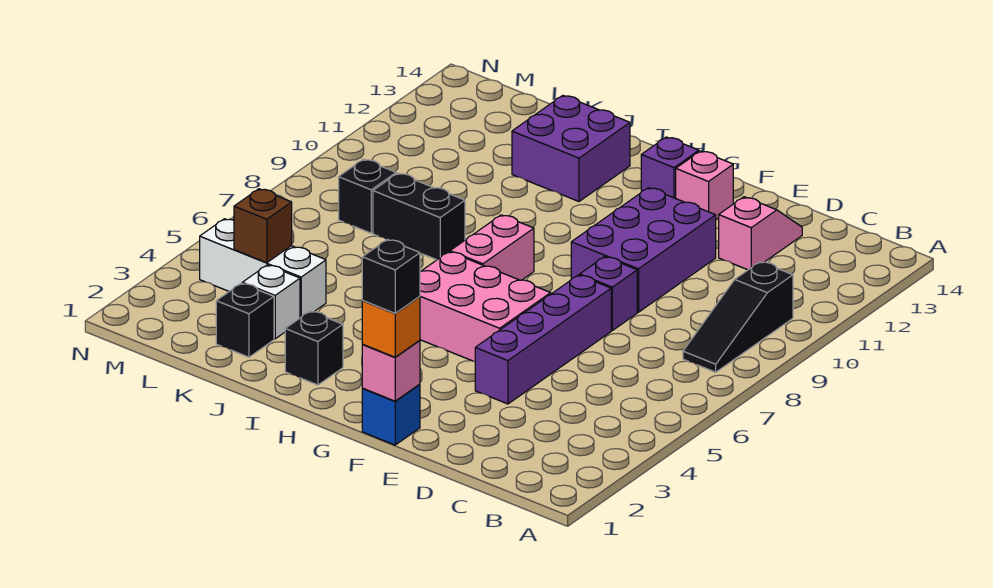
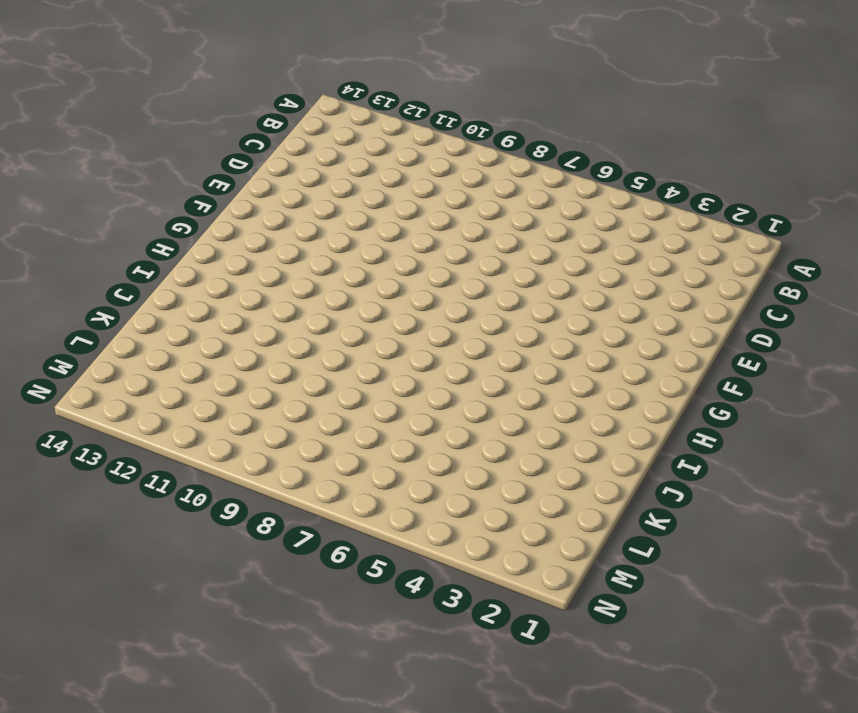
none -> black 1x3 slope [683,262,793,372]
none -> pink 1x2 slope [719,197,802,270]
none -> purple 1x4 brick [475,275,611,404]

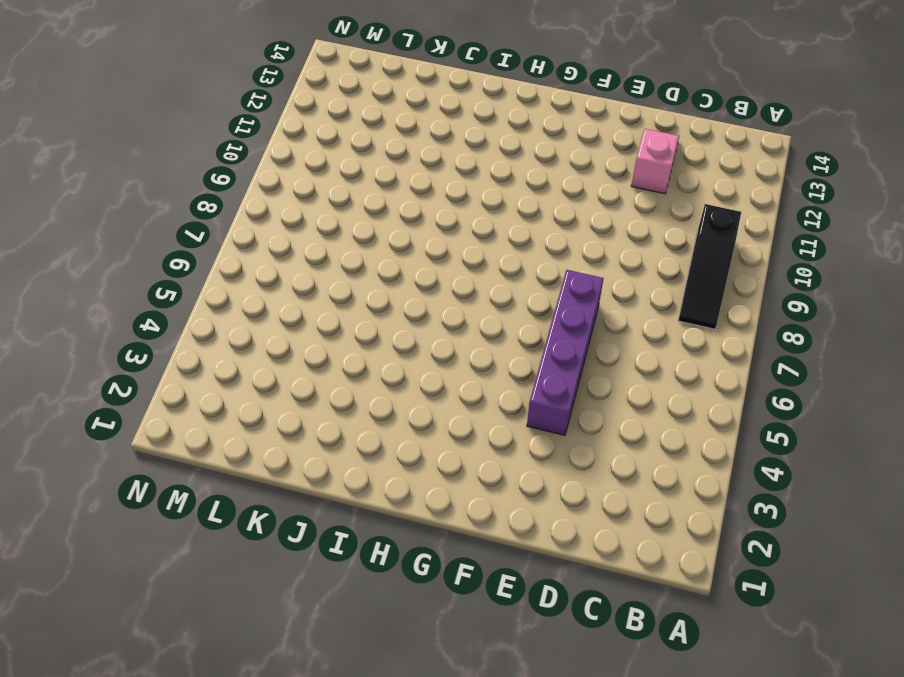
none -> purple 1x1 brick [580,257,637,330]
none -> purple 2x3 brick [571,188,716,312]
none -> blue 1x1 brick [362,384,420,445]

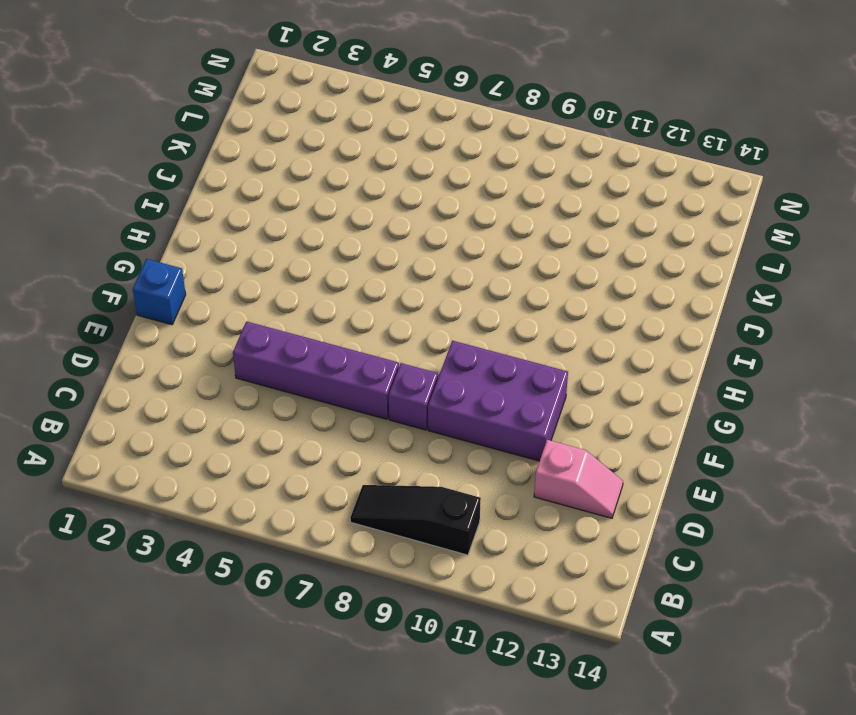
none -> pink 2x3 brick [420,252,551,361]
none -> pink 1x1 brick [676,151,733,220]
none -> purple 1x1 brick [641,137,699,198]

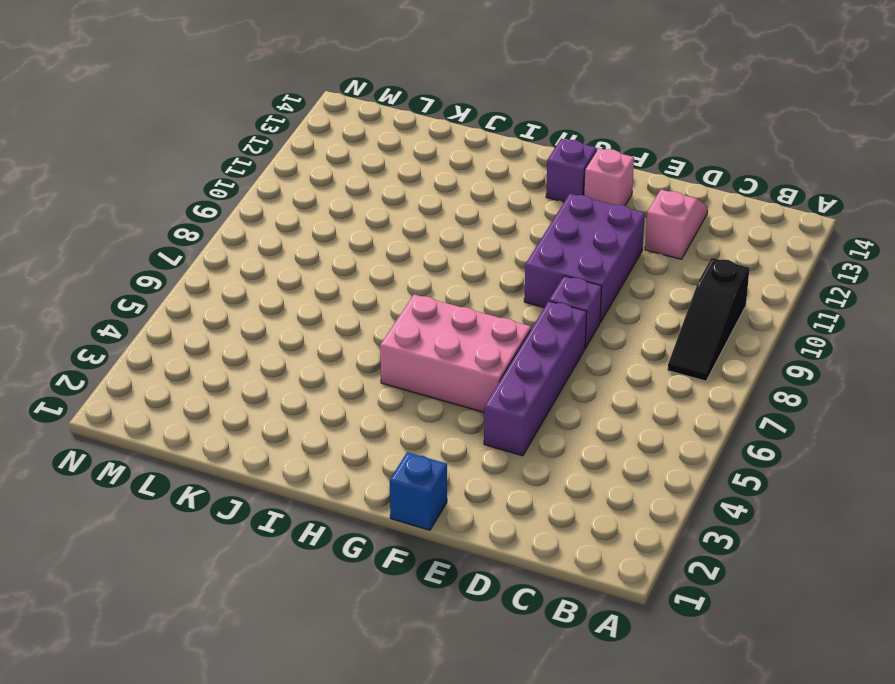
none -> pink 1x2 brick [450,215,534,280]
none -> black 1x1 brick [285,311,343,385]
none -> purple 2x2 brick [512,96,630,201]

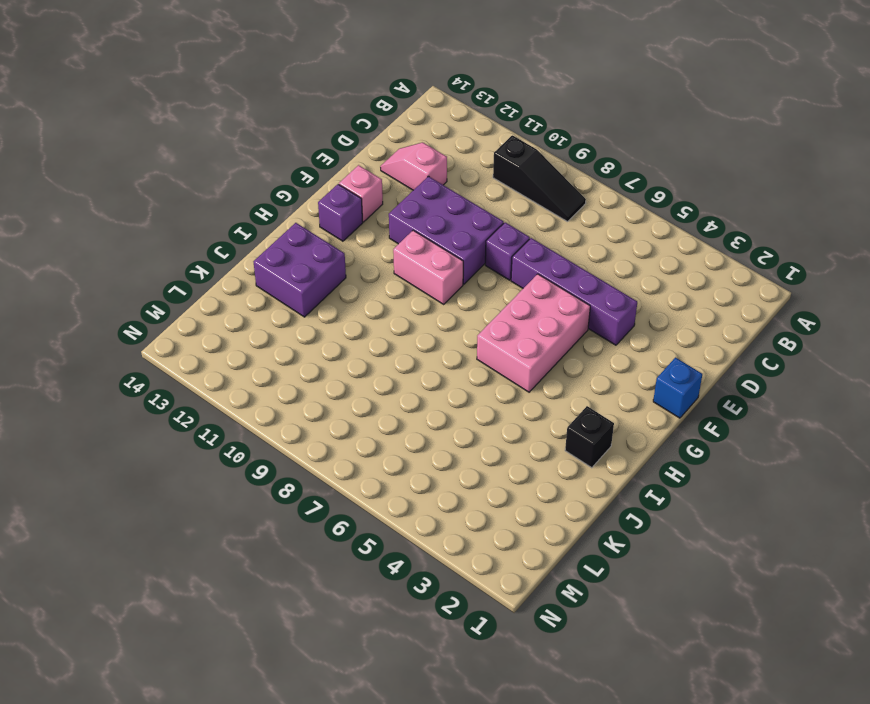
pink 1x2 brick [393,230,463,304] -> pink 1x2 brick moved to [450,215,534,280]
none -> black 1x2 brick [373,173,465,260]
none -> black 1x1 brick [216,283,274,357]
none -> white 1x1 brick [242,265,300,339]

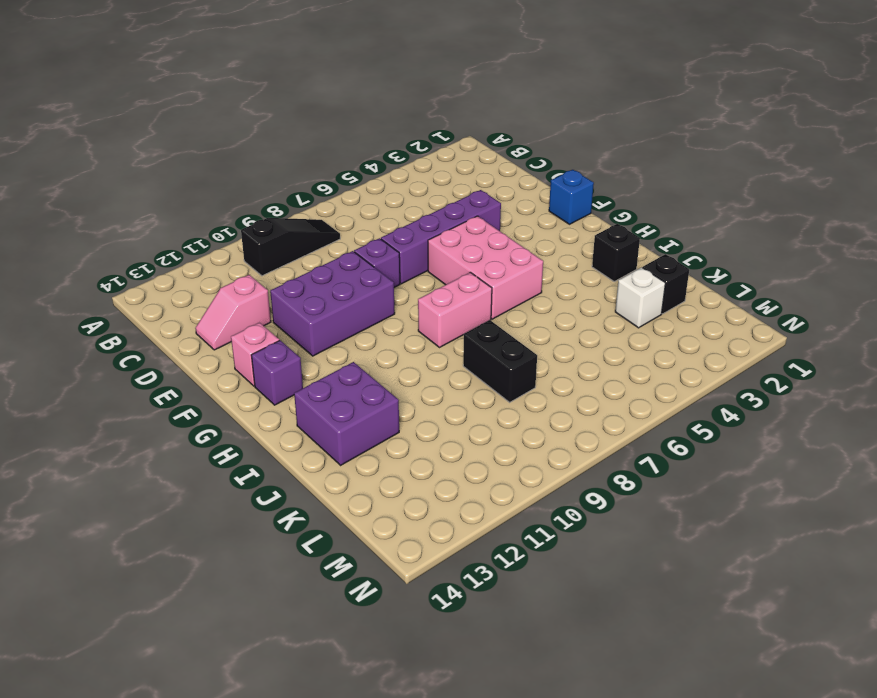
none -> white 1x3 brick [200,219,326,318]
none -> black 1x1 brick [339,159,396,233]
none -> pink 1x1 brick [362,340,420,401]

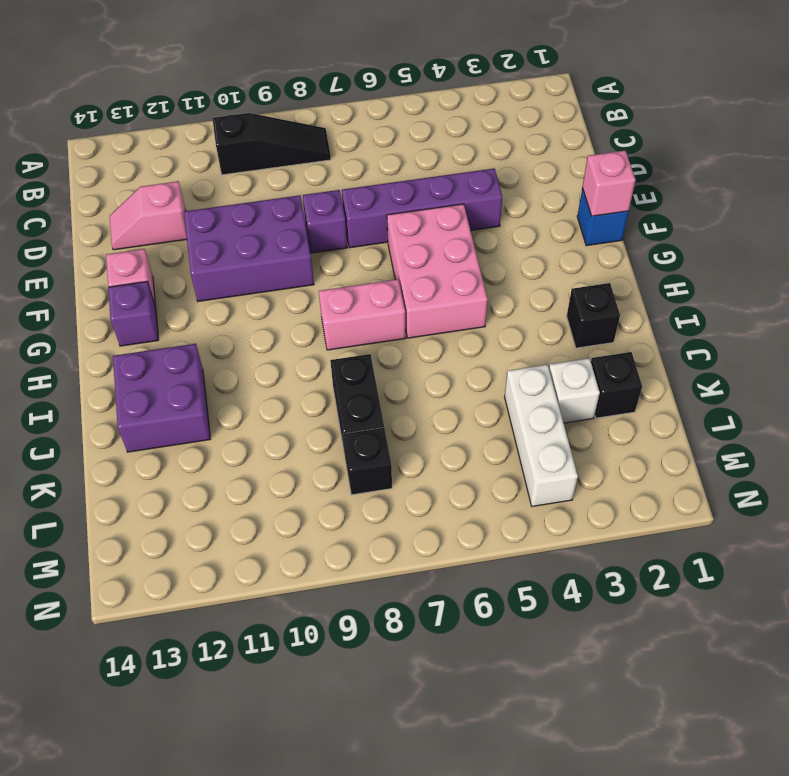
none -> brown 1x1 brick [234,189,292,263]
none -> orange 1x1 brick [362,296,420,357]
none -> black 1x1 brick [362,239,420,313]

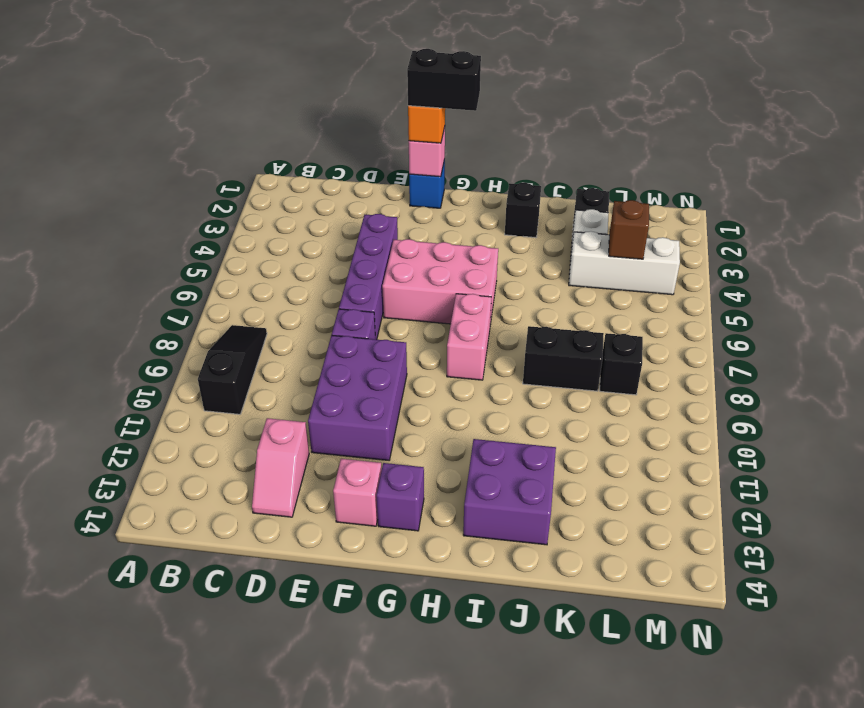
black 1x2 brick [407,49,481,111] -> black 1x1 brick [362,239,420,313]

